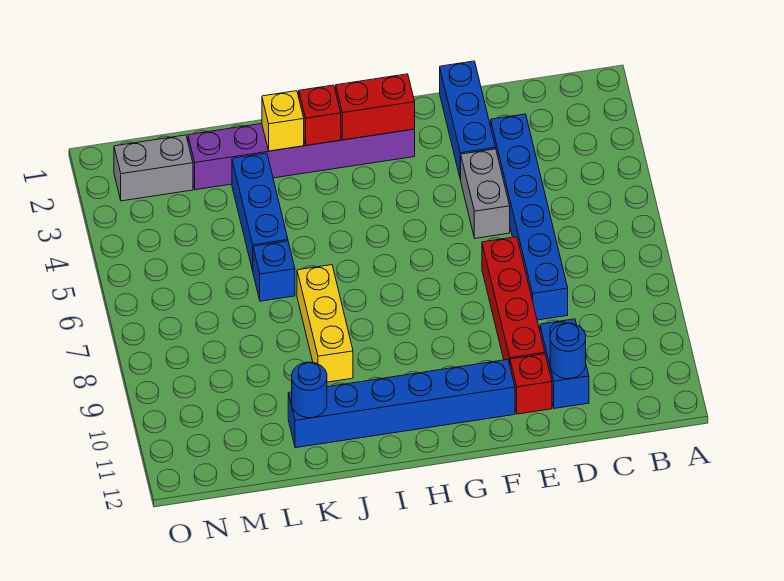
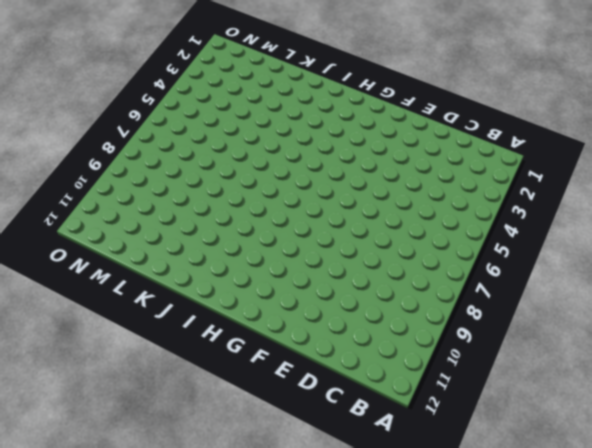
none -> blue 1x6 brick [491,114,568,320]
none -> blue 1x2 brick [540,319,589,409]
none -> blue 1x3 brick [440,61,496,180]

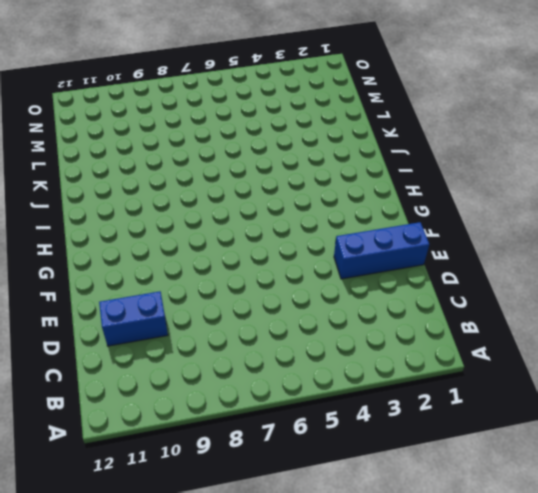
none -> blue 1x6 brick [491,114,568,320]
none -> grey 1x2 brick [461,149,510,238]
none -> red 1x4 brick [482,237,545,364]

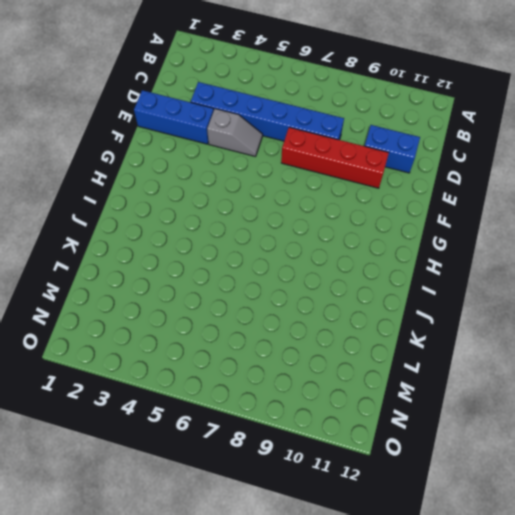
grey 1x2 slope [207,109,263,157] -> grey 1x2 brick [461,149,510,238]
none -> red 1x1 brick [510,354,552,414]
none -> blue 1x6 brick [288,359,515,448]
none -> purple 1x6 brick [188,124,415,190]

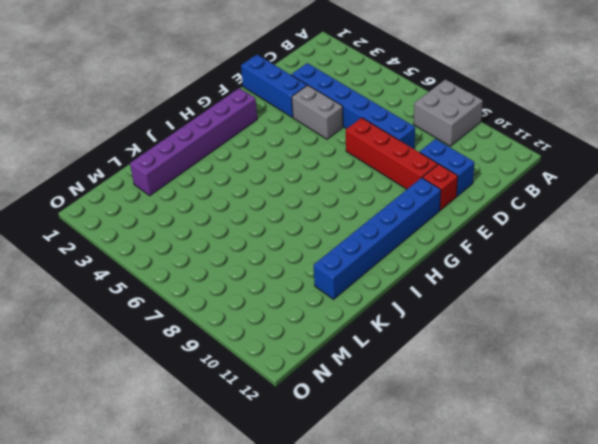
grey 2x2 brick [414,79,483,146] -> none
none -> yellow 1x3 brick [297,265,353,382]
none -> blue 1x3 brick [232,153,288,271]
none -> blue 1x1 brick [253,241,295,301]

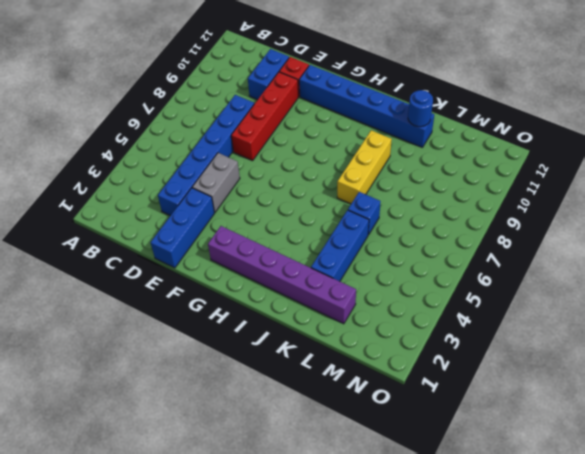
none -> grey 1x2 brick [114,135,193,201]
none -> blue 1x1 round brick [550,323,586,379]
none -> red 1x2 brick [336,74,415,140]

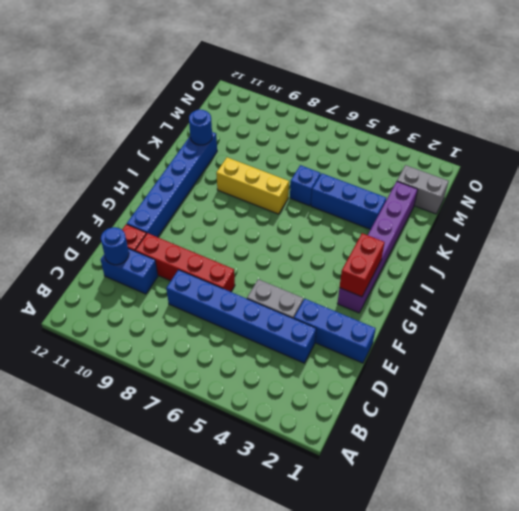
grey 1x2 brick [397,165,448,214] -> grey 1x2 brick turned to [114,135,193,201]
none -> red 1x1 brick [299,85,341,145]
none -> yellow 1x1 brick [262,91,304,151]

